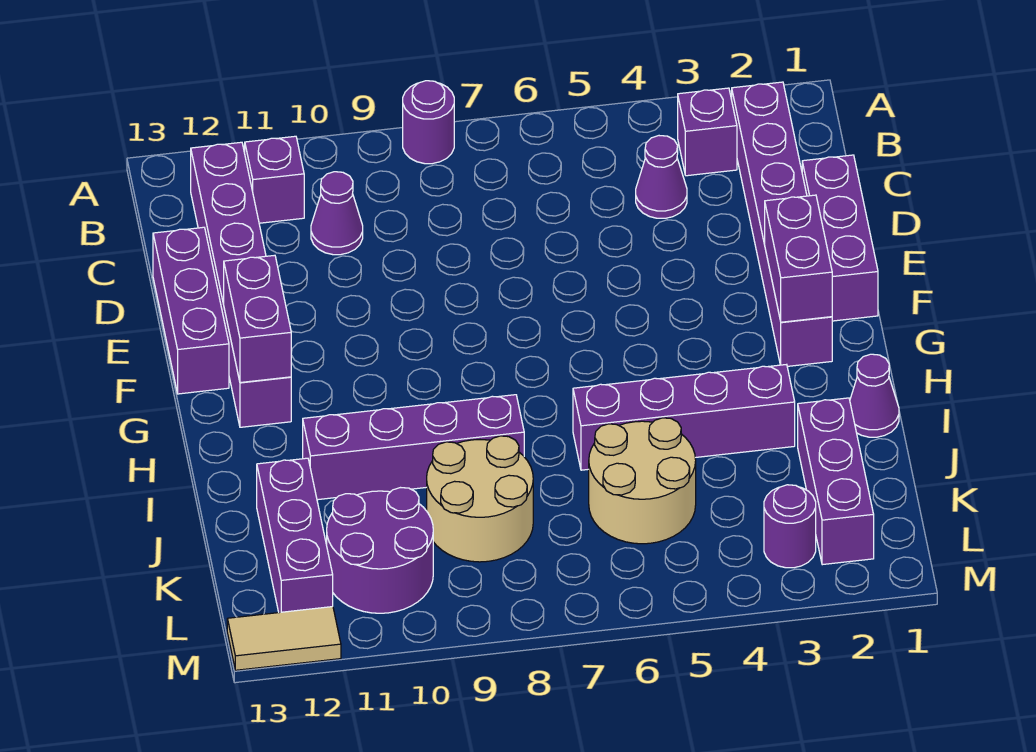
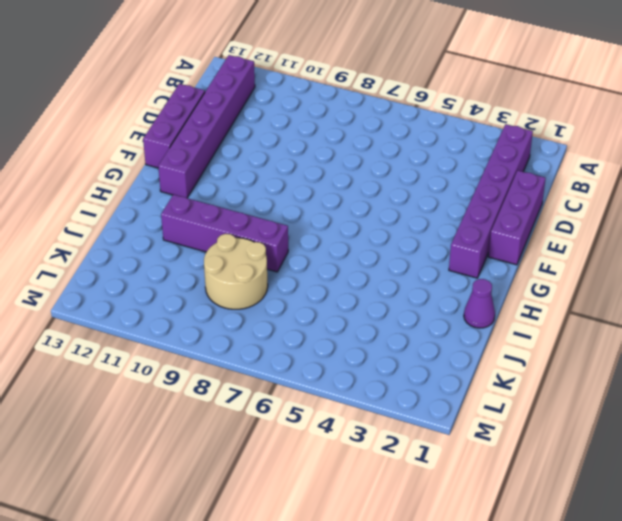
none -> purple 1x1 round brick [403,81,454,164]
none -> purple 1x1 brick [678,88,737,176]
none -> purple 1x1 brick [245,136,304,223]

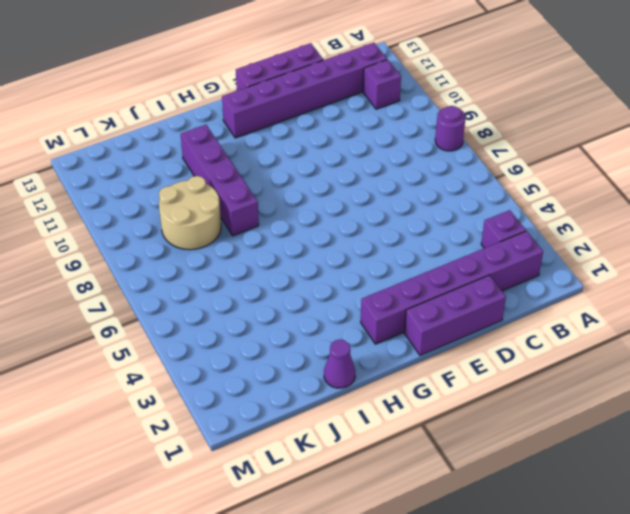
none -> purple 1x1 cone [636,136,687,218]
none -> purple 1x1 cone [311,172,363,255]
none -> purple 1x4 brick [573,364,795,470]

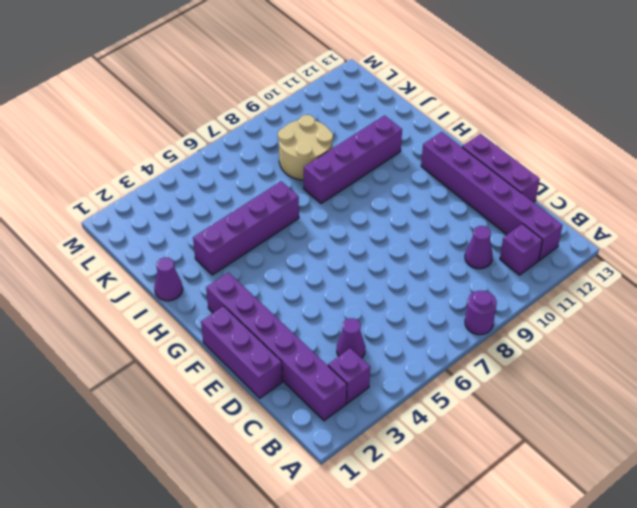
none -> purple 1x3 brick [798,398,874,565]
none -> tan 2x2 round brick [589,418,696,544]
none -> purple 1x3 brick [257,458,333,613]

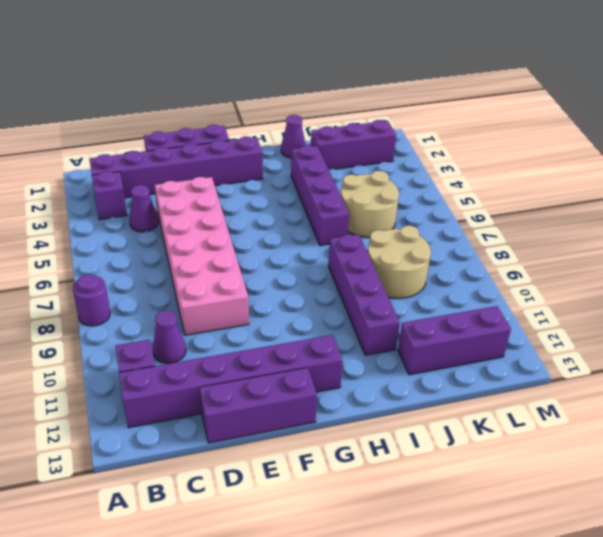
pink 2x6 brick [155,177,249,335] -> none
none -> purple 2x2 round brick [327,488,433,613]
none -> purple 1x1 round brick [764,485,816,568]
none -> tan 1x2 tile [227,607,341,670]

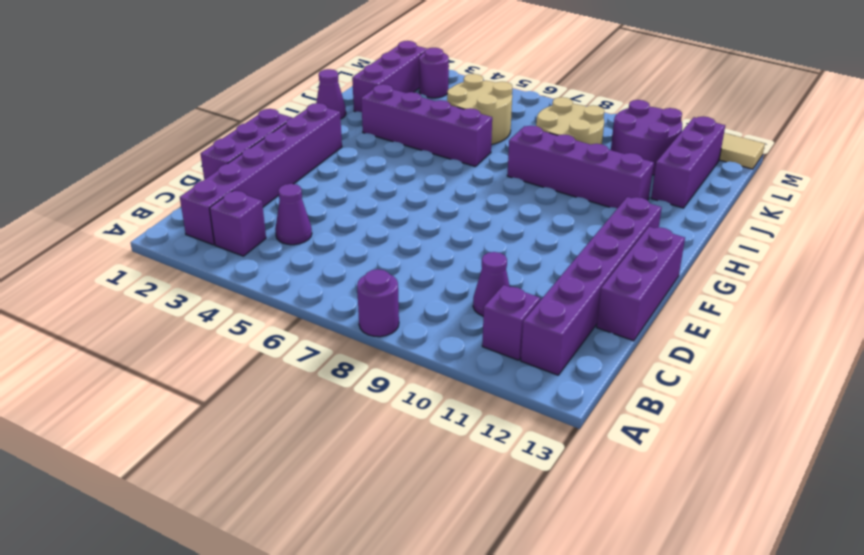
none -> purple 1x2 brick [765,195,832,322]
none -> purple 1x2 brick [224,255,291,383]

